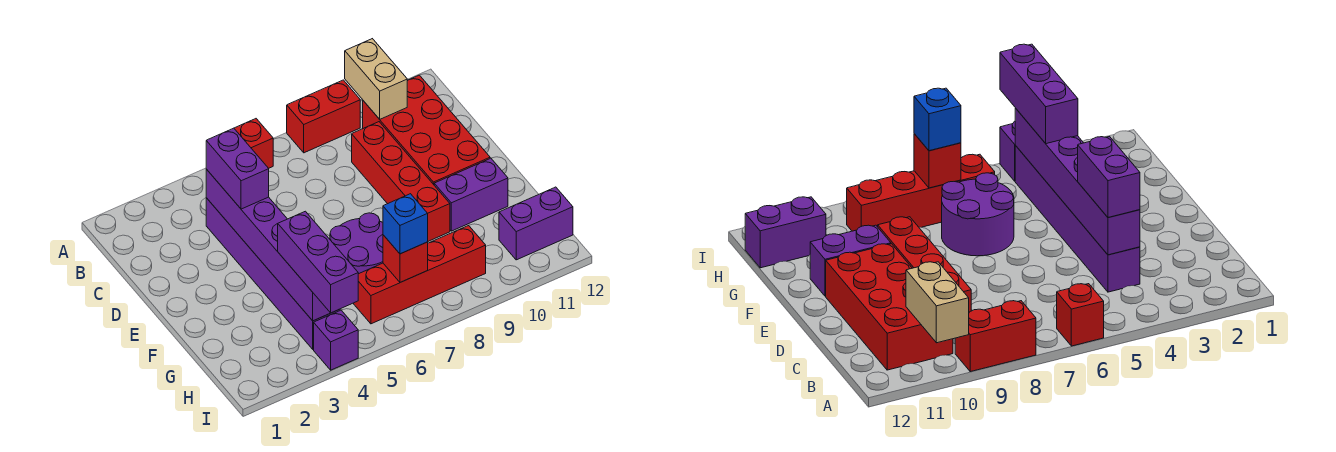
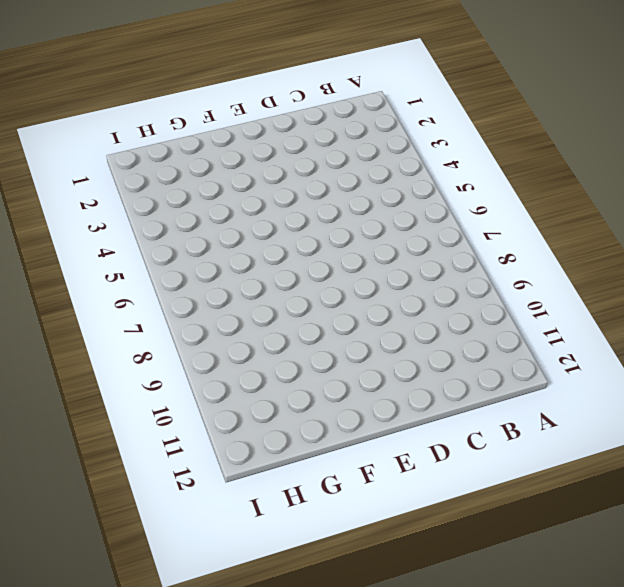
none -> red 1x1 brick [234,119,273,168]
none -> red 1x2 brick [287,80,360,153]
none -> red 2x4 brick [363,75,490,185]

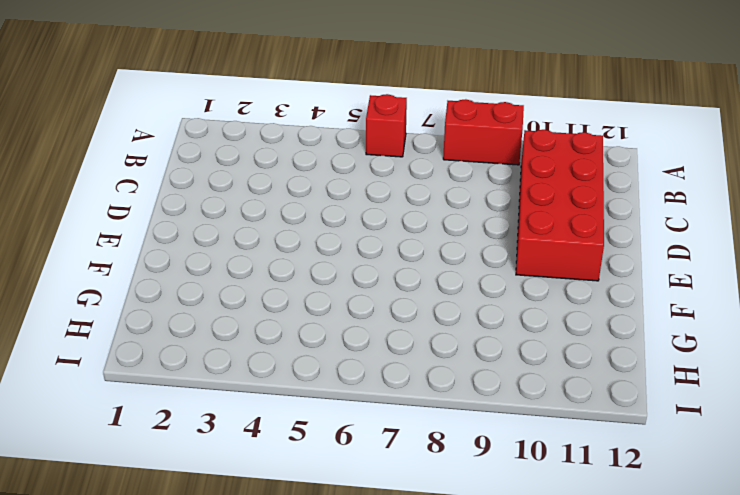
none -> purple 1x6 brick [206,198,340,349]
none -> red 1x4 brick [352,122,450,241]
none -> purple 2x2 round brick [330,213,383,274]

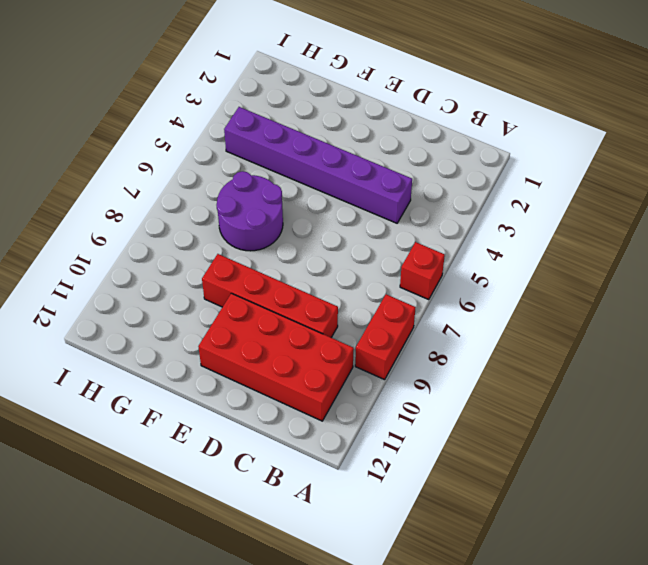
none -> purple 1x2 brick [434,158,508,231]
none -> red 1x4 brick [354,225,486,324]
none -> purple 1x2 brick [499,187,573,260]

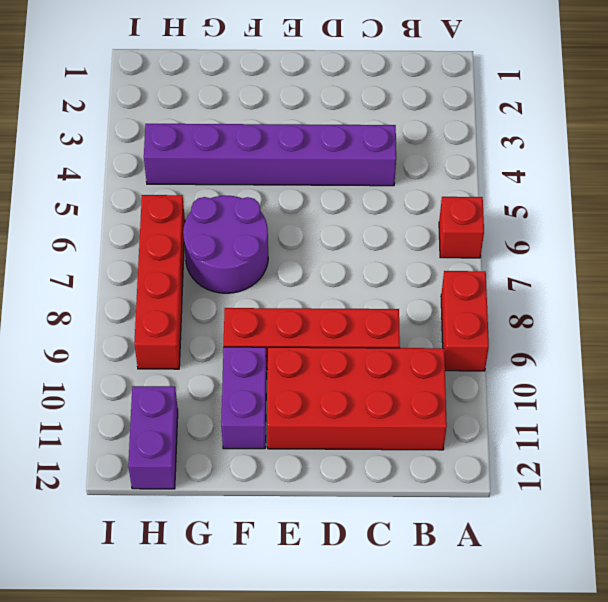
none -> purple 1x1 brick [314,310,358,370]
none -> tan 1x2 brick [345,39,408,119]
none -> purple 1x6 brick [206,169,330,321]

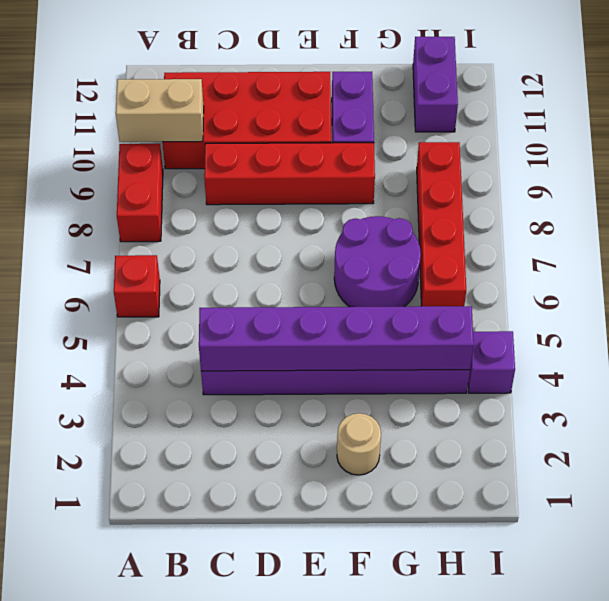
tan 1x1 round brick [337,413,381,475] -> none
none -> red 1x1 brick [383,235,428,282]
none -> purple 1x2 brick [206,128,269,209]
none -> purple 1x3 brick [278,211,358,313]

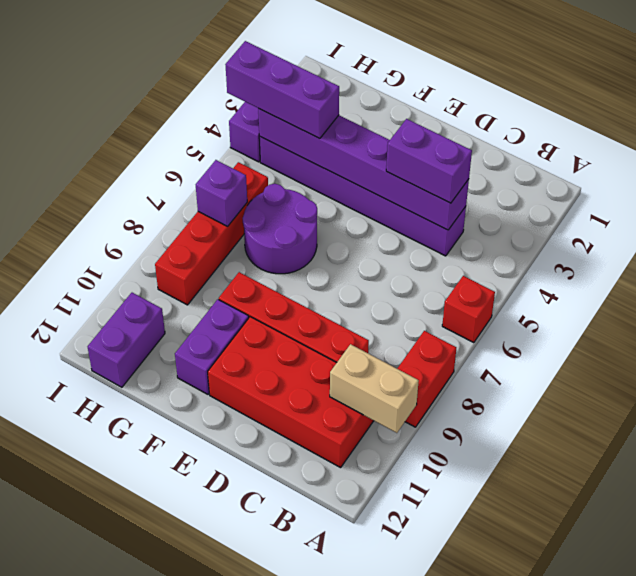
purple 1x1 brick [196,160,247,226] -> red 1x1 brick [383,235,428,282]
none -> blue 1x1 brick [383,194,428,254]

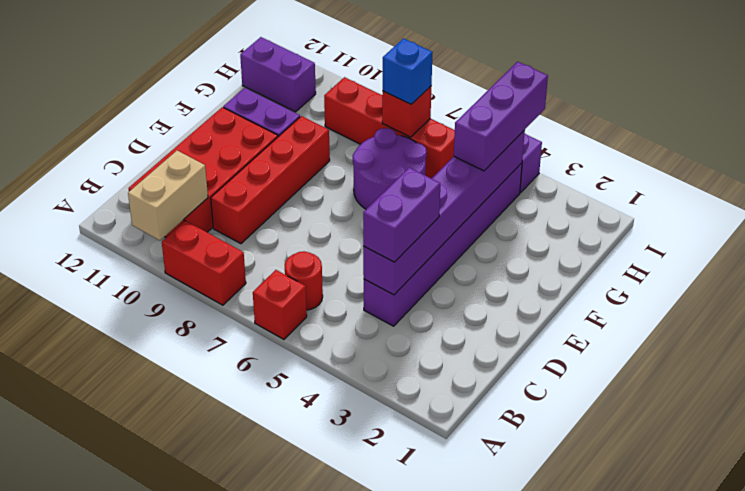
red 1x1 round brick [285,251,323,310] -> none

